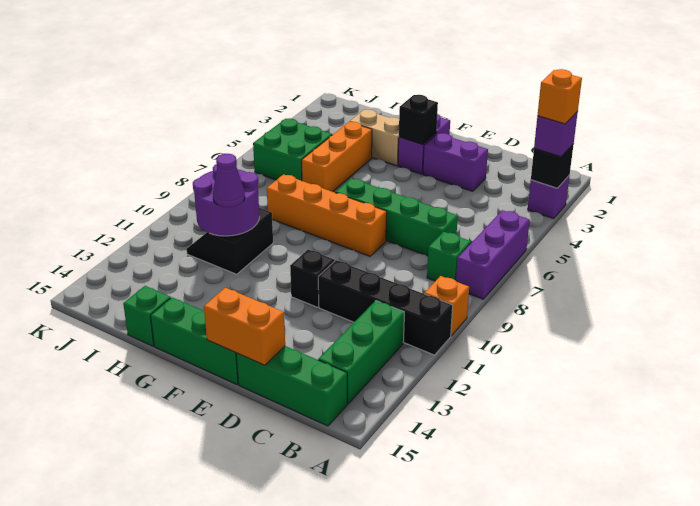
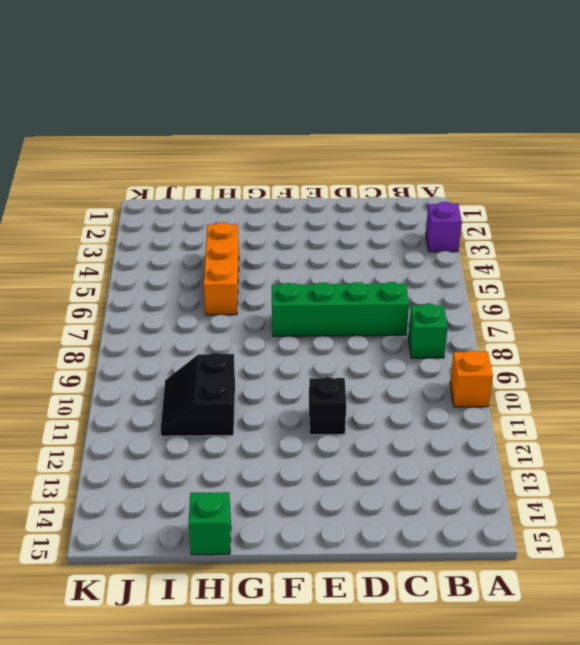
none -> purple 1x3 brick [456,210,530,299]
none -> black 1x4 brick [318,260,453,355]
none -> green 1x3 brick [318,301,404,404]

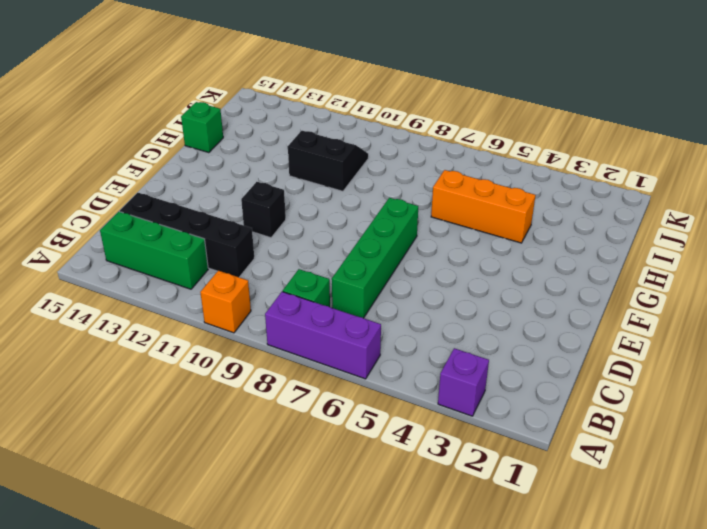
black 1x4 brick [120,193,254,277] -> black 1x4 brick turned to [318,260,453,355]
none -> green 1x3 brick [236,346,347,426]
none -> purple 1x2 brick [423,133,488,191]
none -> orange 1x4 brick [267,174,387,256]

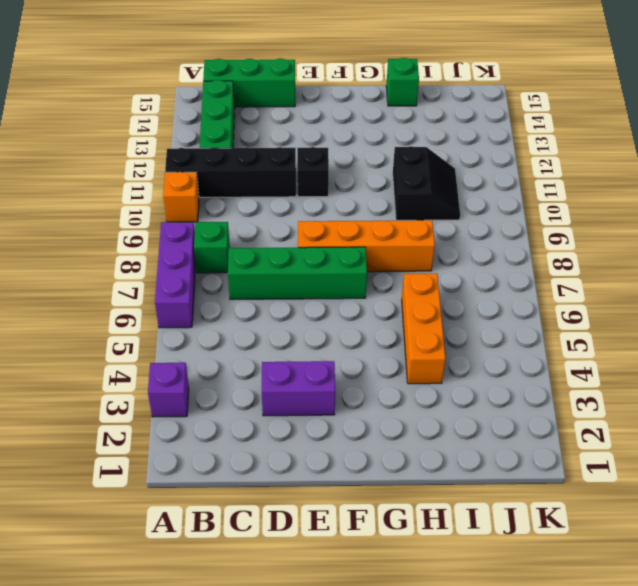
none -> green 1x3 brick [150,297,239,384]
none -> purple 1x2 brick [398,114,450,174]
none -> tan 1x2 brick [350,110,399,166]

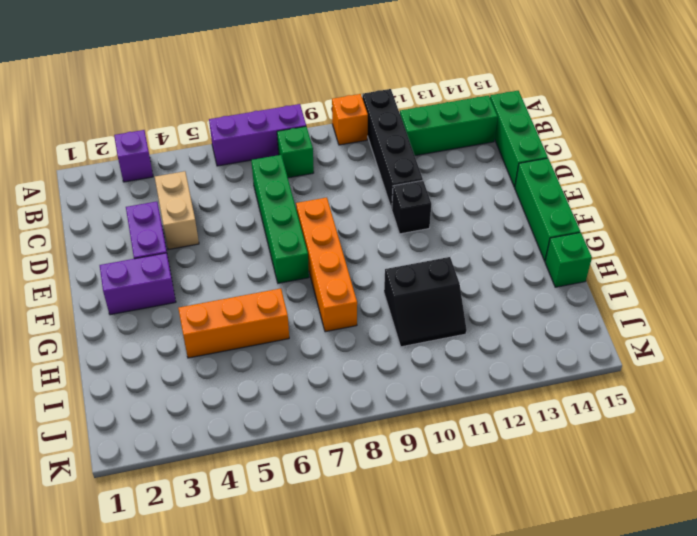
tan 1x2 brick [155,171,199,250] -> tan 1x2 brick moved to [350,110,399,166]
none -> green 2x2 brick [253,118,332,181]
none -> black 1x1 brick [531,144,574,188]
none -> orange 1x2 brick [204,288,285,365]

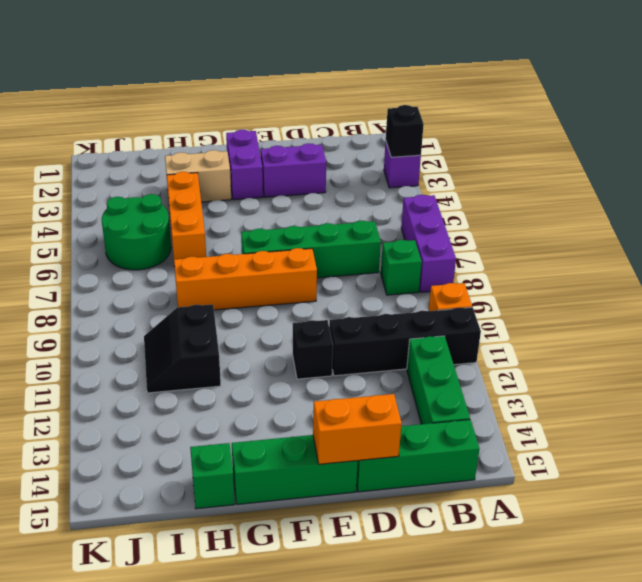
green 2x2 round brick [102,194,171,270] -> green 2x2 brick [253,118,332,181]
none -> black 1x1 brick [399,95,438,145]
none -> purple 2x2 round brick [193,164,259,236]
none -> purple 1x1 brick [534,112,578,157]

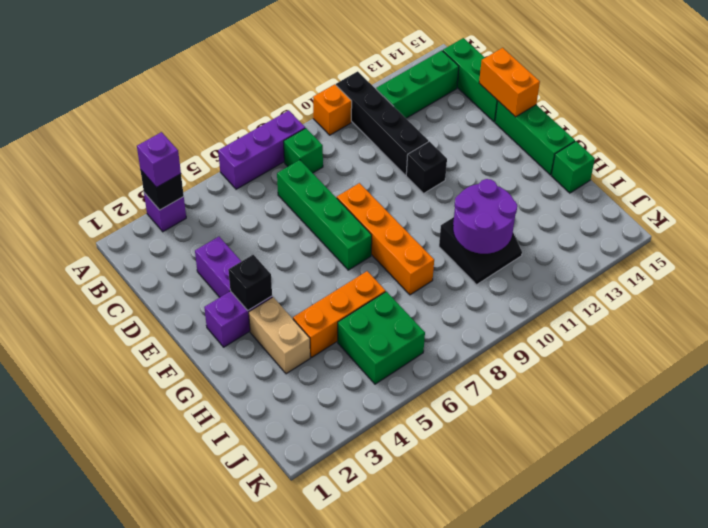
none -> purple 1x1 cone [213,154,245,207]
none -> orange 1x1 brick [537,69,582,124]

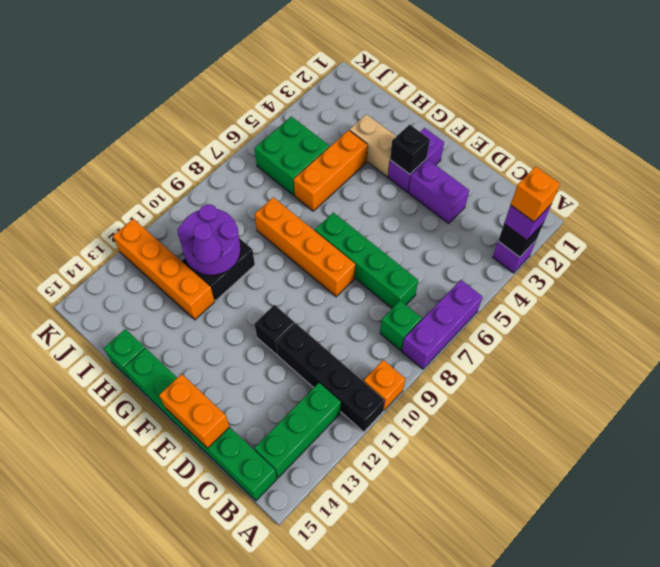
orange 1x4 brick [113,219,215,320] -> none

